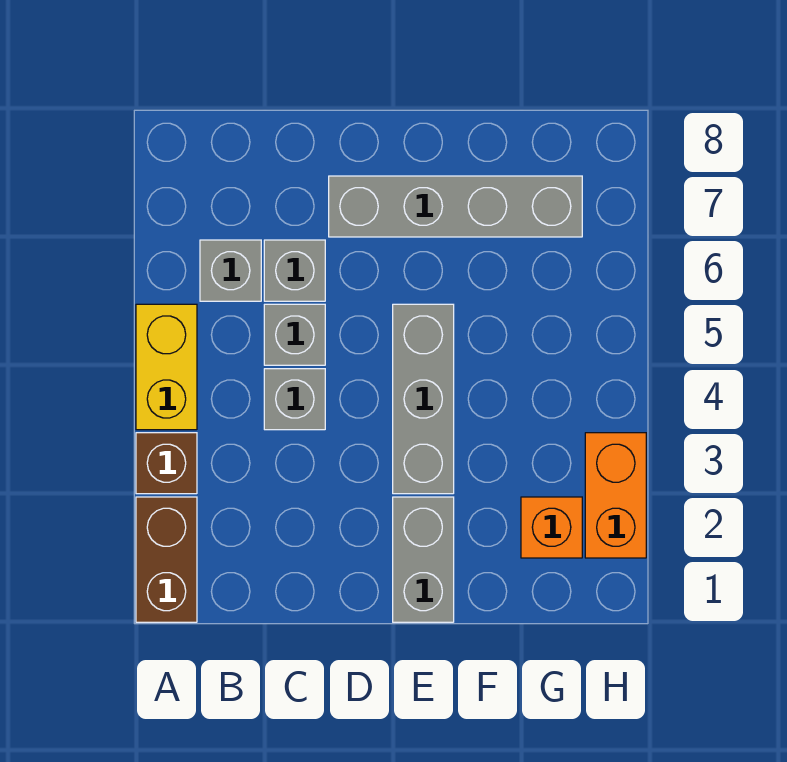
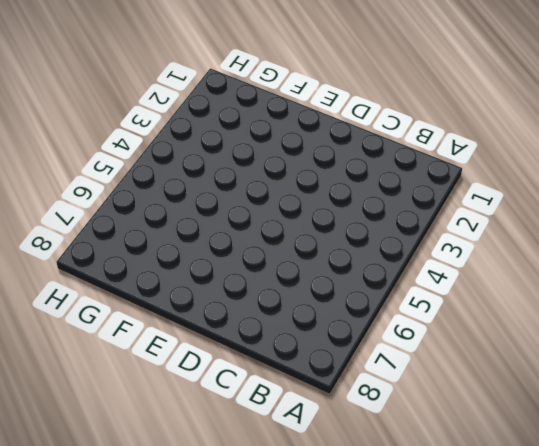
none -> brown 1x2 brick [136,497,197,622]
none -> brown 1x1 brick [136,433,197,494]
none -> yellow 1x2 brick [136,304,197,430]

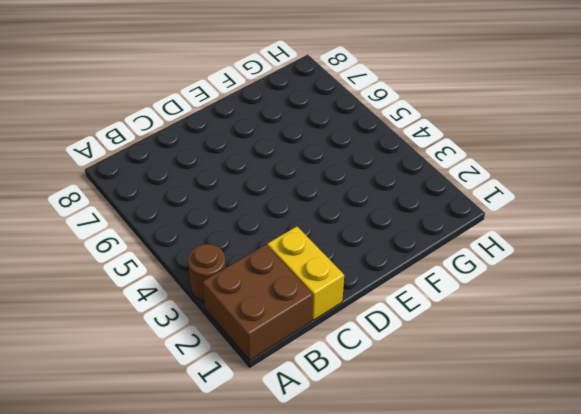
brown 2x2 brick [203,245,313,360] -> brown 1x2 brick [136,497,197,622]
brown 1x1 round brick [188,244,226,301] -> brown 1x1 brick [136,433,197,494]
yellow 1x2 brick [267,226,344,320] -> yellow 1x2 brick moved to [136,304,197,430]
none -> grey 1x1 brick [200,240,261,301]
none -> grey 1x1 brick [264,369,325,430]
none -> grey 1x1 brick [264,304,325,365]

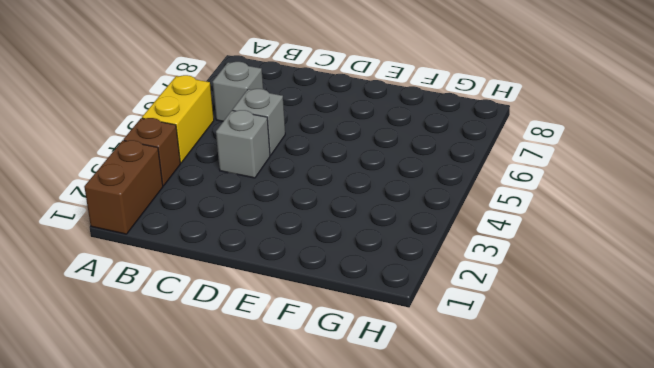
none -> grey 1x1 brick [264,240,325,301]
none -> grey 1x4 brick [329,176,582,237]
none -> grey 1x2 brick [393,497,454,622]

